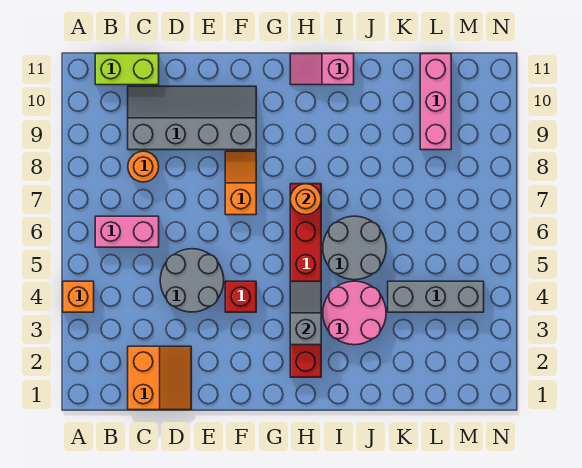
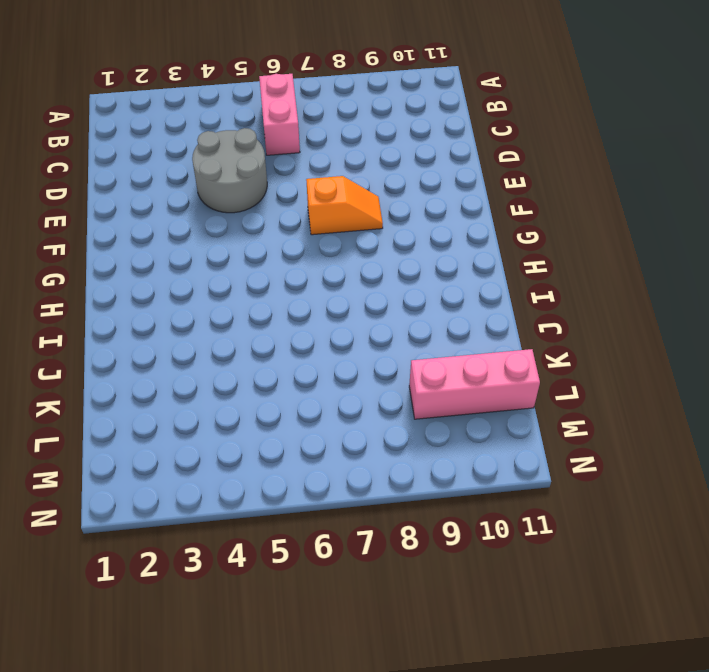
none -> orange 1x1 brick [63,281,94,312]
none -> lime 1x2 brick [95,54,159,85]
none -> orange 2x2 slope [128,346,191,410]

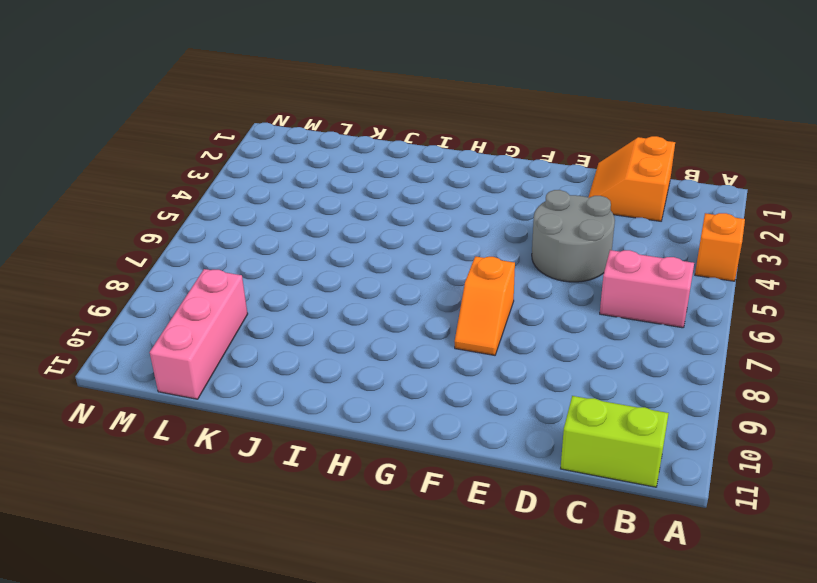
none -> orange 1x1 round brick [128,151,159,182]
none -> grey 2x4 slope [128,86,256,150]
none -> red 1x1 brick [225,281,256,312]

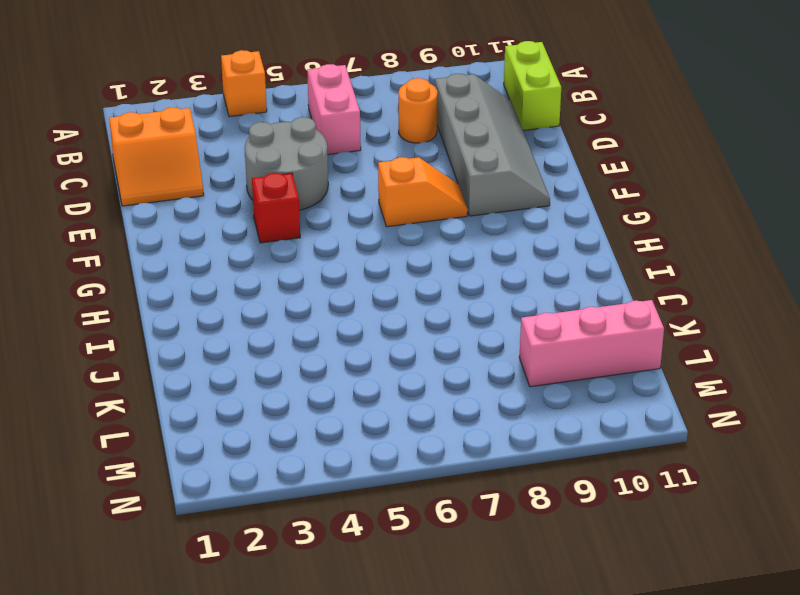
none -> red 1x6 brick [290,184,321,377]
none -> pink 1x2 slope [290,54,354,85]
none -> pink 2x2 round brick [323,281,386,345]

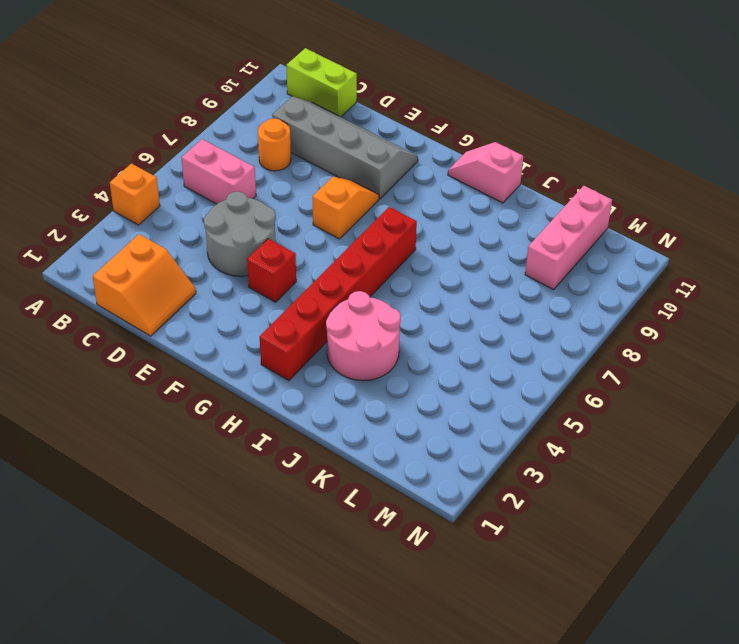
none -> grey 2x2 round brick [323,216,386,280]
none -> grey 1x3 brick [388,281,484,312]
none -> grey 1x2 slope [290,281,321,345]

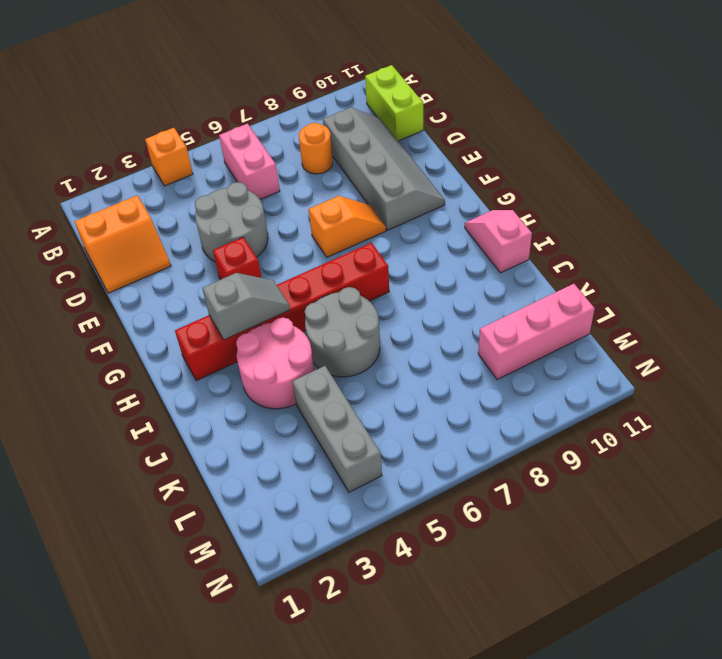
none -> orange 1x1 round brick [290,184,321,215]

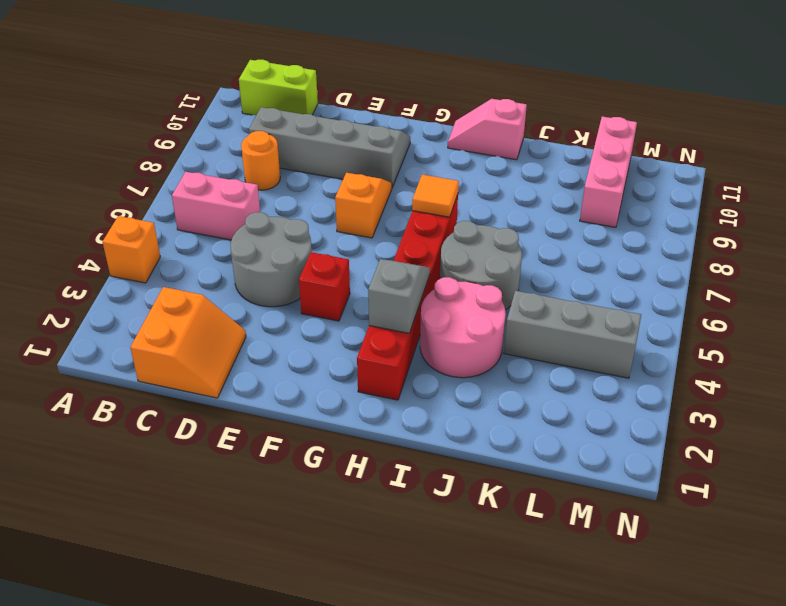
orange 1x1 tile [412,175,459,217] -> orange 1x1 round brick [290,184,321,215]

